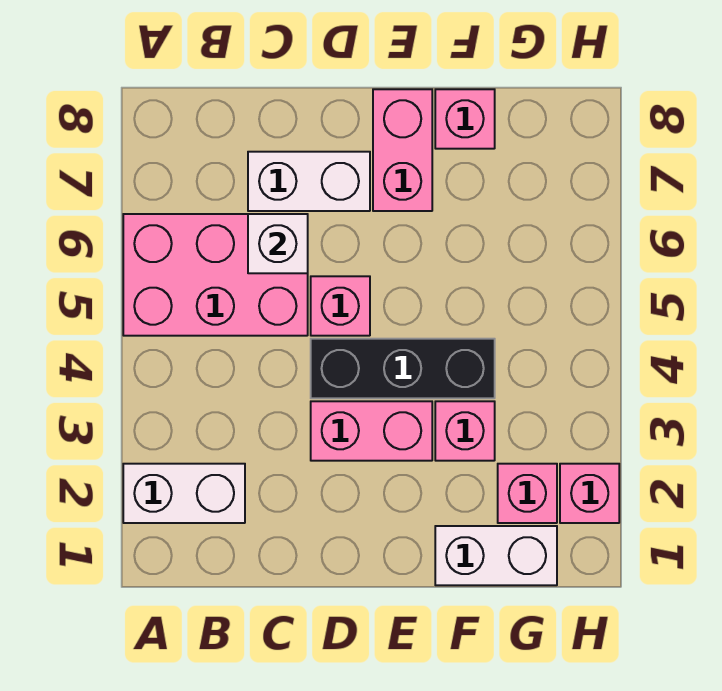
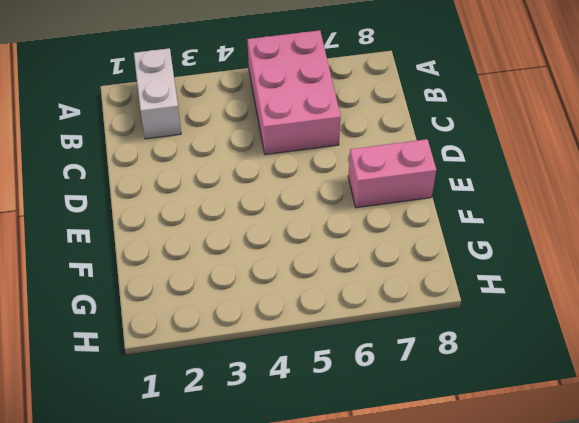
none -> white 1x2 brick [248,152,370,211]
none -> pink 1x2 brick [311,401,432,461]
none -> black 1x3 brick [311,339,495,398]

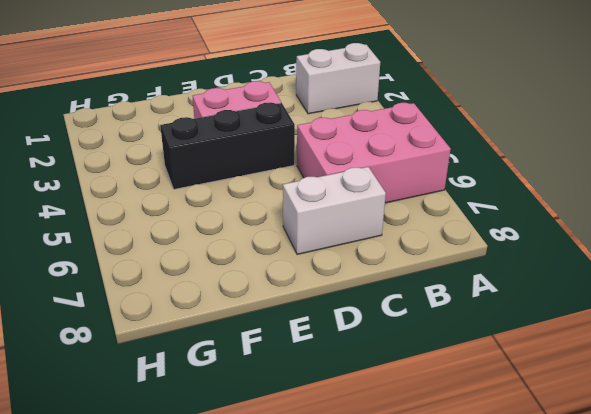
none -> pink 1x1 brick [311,276,370,336]
none -> pink 1x2 brick [373,89,432,211]
none -> white 1x2 brick [435,526,557,585]

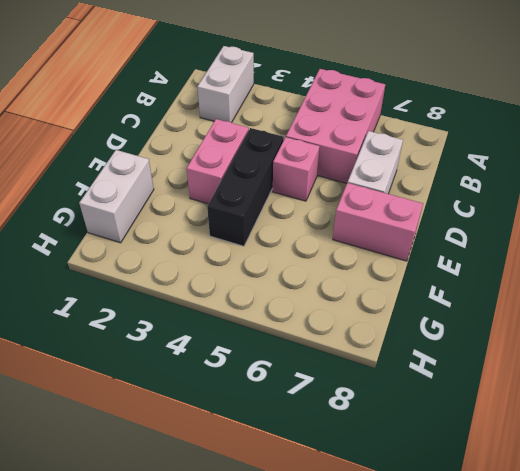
none -> pink 1x1 brick [435,401,495,461]
none -> pink 1x1 brick [435,89,495,149]
none -> pink 1x1 brick [498,464,557,523]

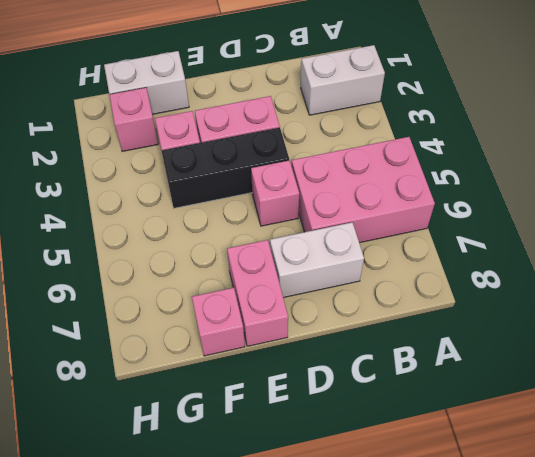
none -> pink 1x1 brick [560,464,619,523]
none -> white 1x1 brick [248,214,308,273]

